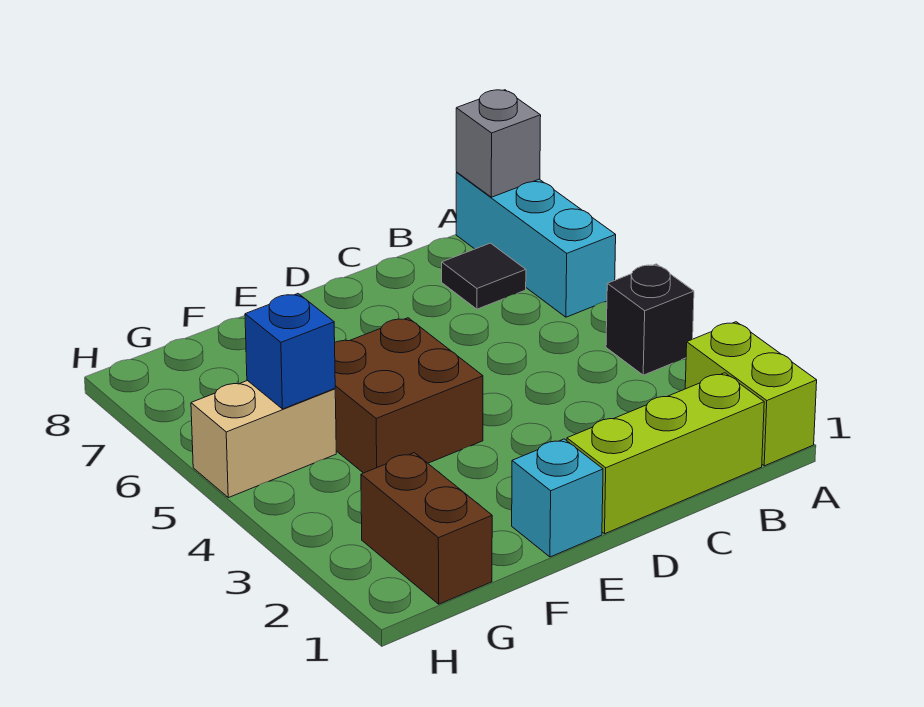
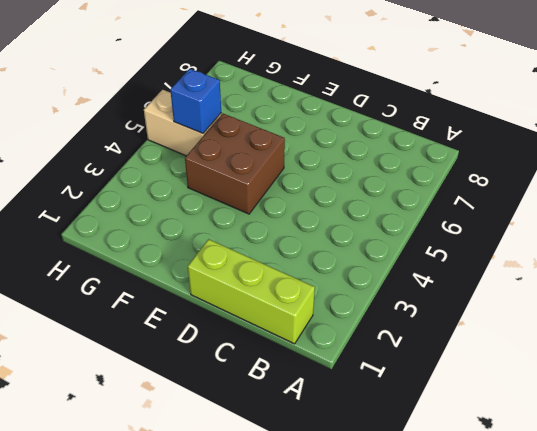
none -> lime 1x2 brick [685,322,817,466]
none -> black 1x1 brick [606,264,694,375]

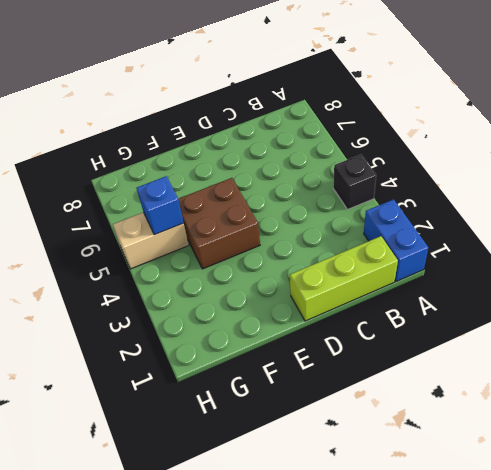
blue 1x2 brick [364,199,428,282] -> lime 1x2 brick [685,322,817,466]
none -> cyan 1x3 brick [456,173,616,317]
none -> black 1x1 tile [442,243,526,309]

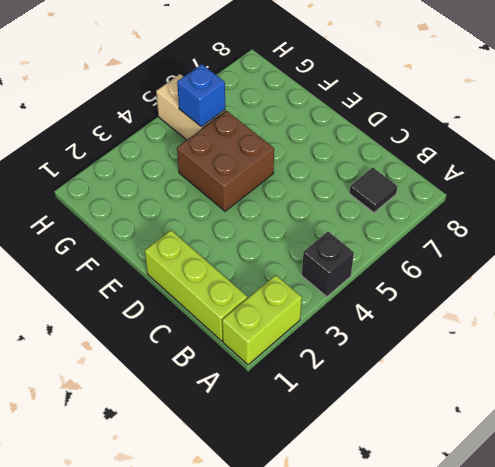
none -> cyan 1x3 brick [456,173,616,317]
none -> cyan 1x1 brick [512,439,603,557]

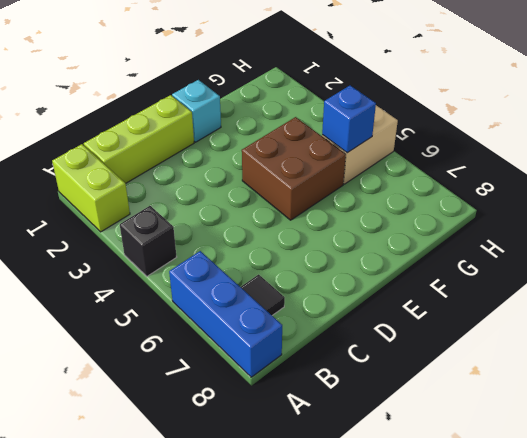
blue 1x3 brick [169,251,282,377] -> cyan 1x3 brick [456,173,616,317]
none -> brown 1x2 brick [361,453,492,604]
none -> grey 1x1 brick [456,90,541,197]

